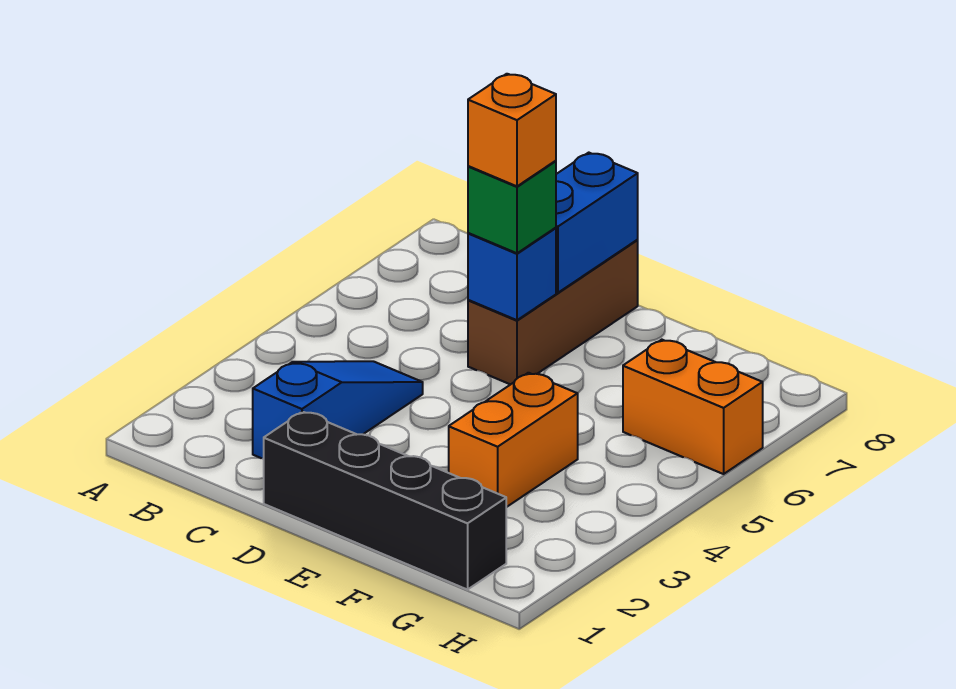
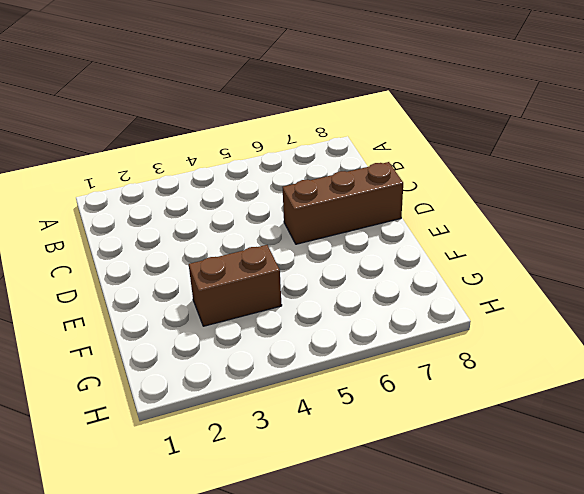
brown 1x2 brick [189,245,282,326] -> orange 1x2 brick [449,373,578,507]
none -> blue 1x3 slope [253,361,423,459]
none -> black 1x4 brick [264,412,506,590]

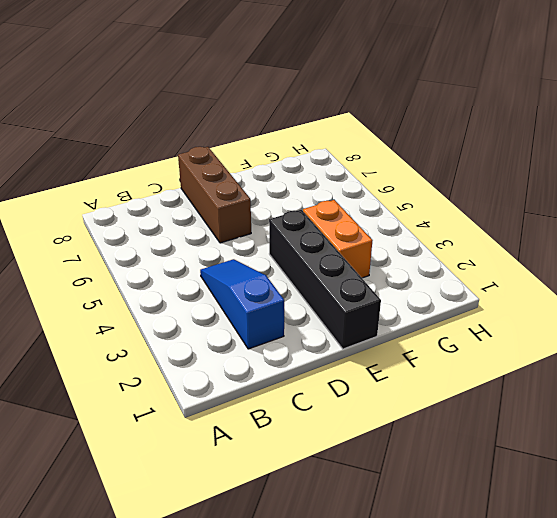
black 1x4 brick [269,210,381,349] -> black 1x4 brick turned to [264,412,506,590]
none -> orange 1x2 brick [623,340,763,474]
none -> blue 1x1 brick [468,228,556,320]

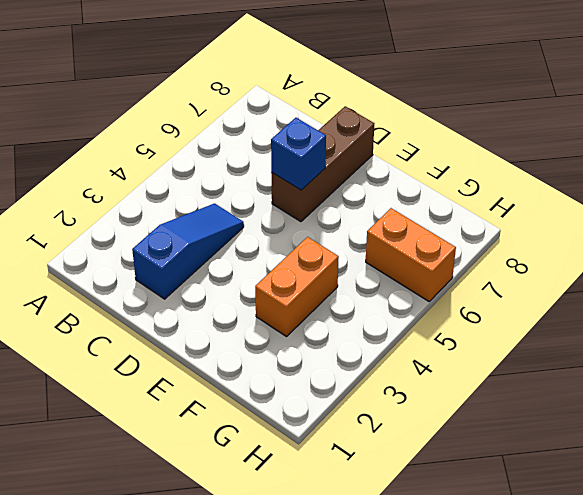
none -> black 1x4 brick [264,412,506,590]
none -> blue 1x2 brick [556,153,638,293]

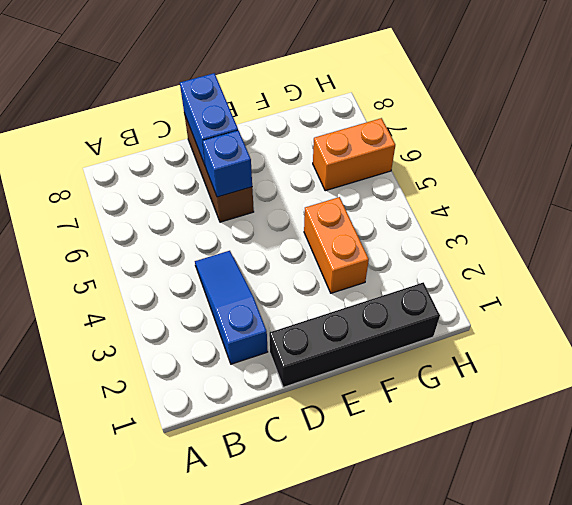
none -> green 1x1 brick [468,161,556,253]
none -> orange 1x1 brick [468,74,556,186]

